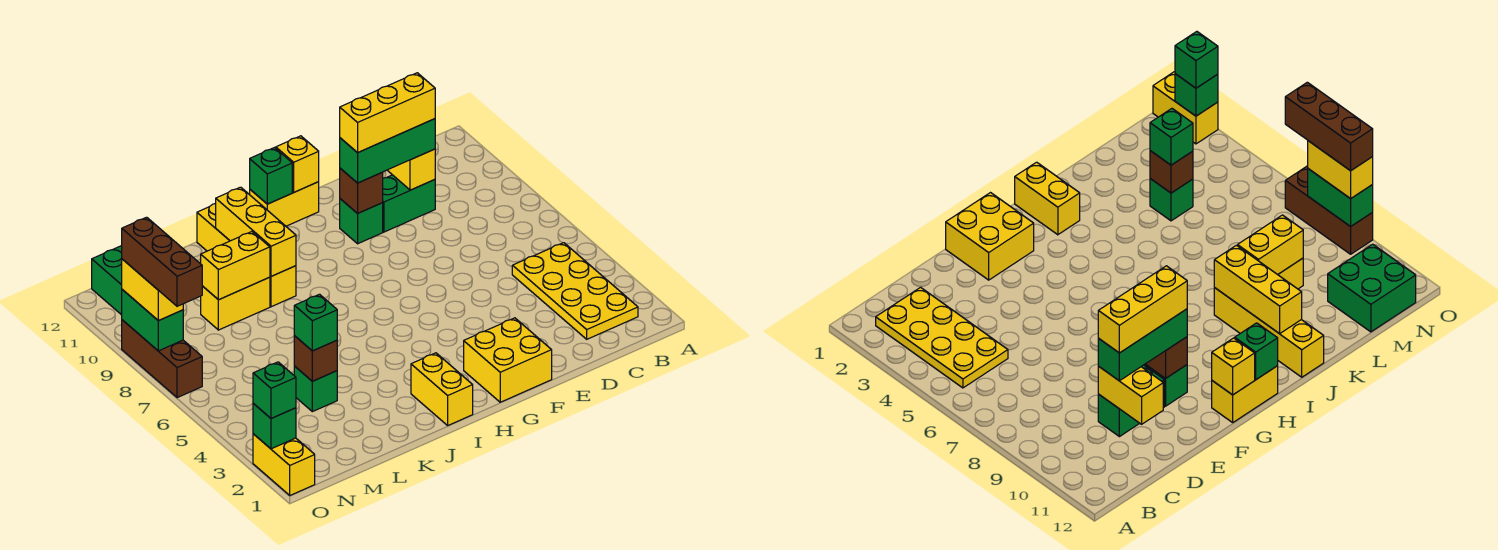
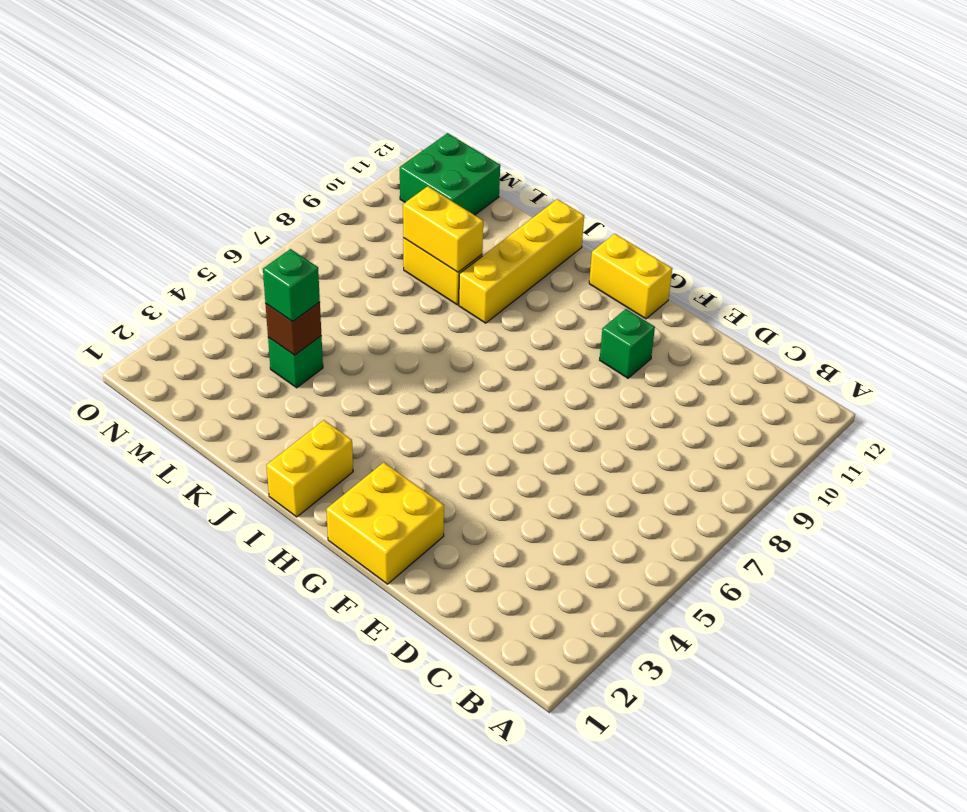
none -> yellow 2x4 plate [512,243,638,339]
none -> green 1x2 brick [382,175,435,232]
none -> yellow 1x2 brick [253,434,315,495]

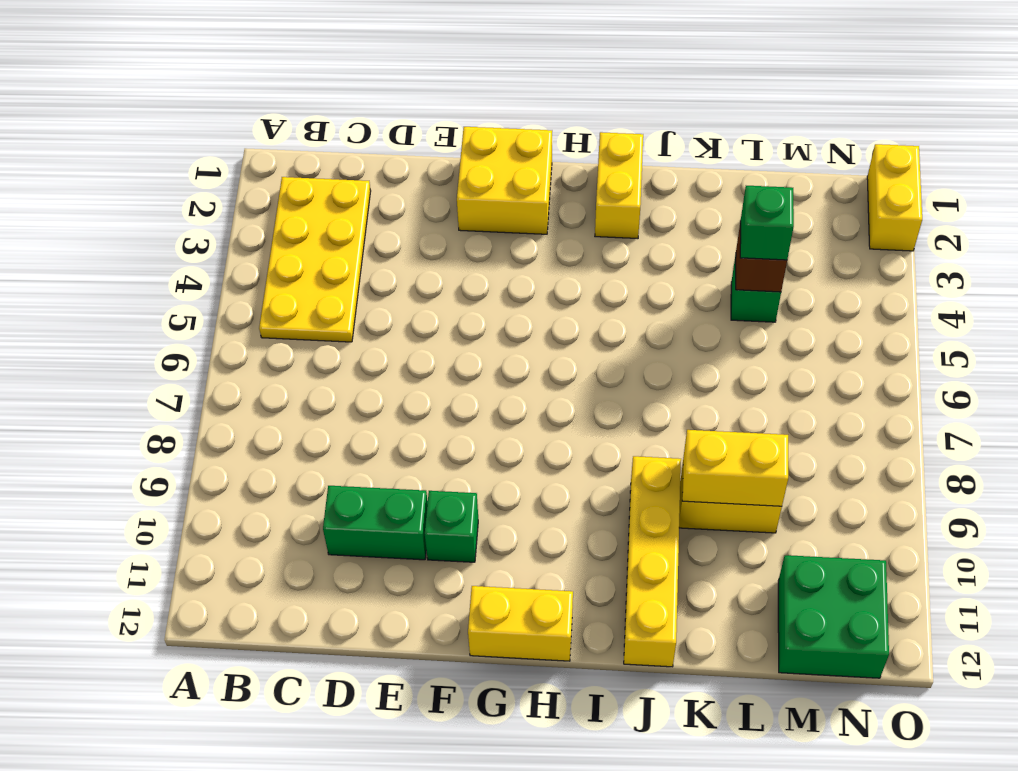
none -> brown 1x3 brick [122,320,202,398]
none -> yellow 1x2 brick [387,149,435,190]
none -> brown 1x1 brick [340,168,383,213]

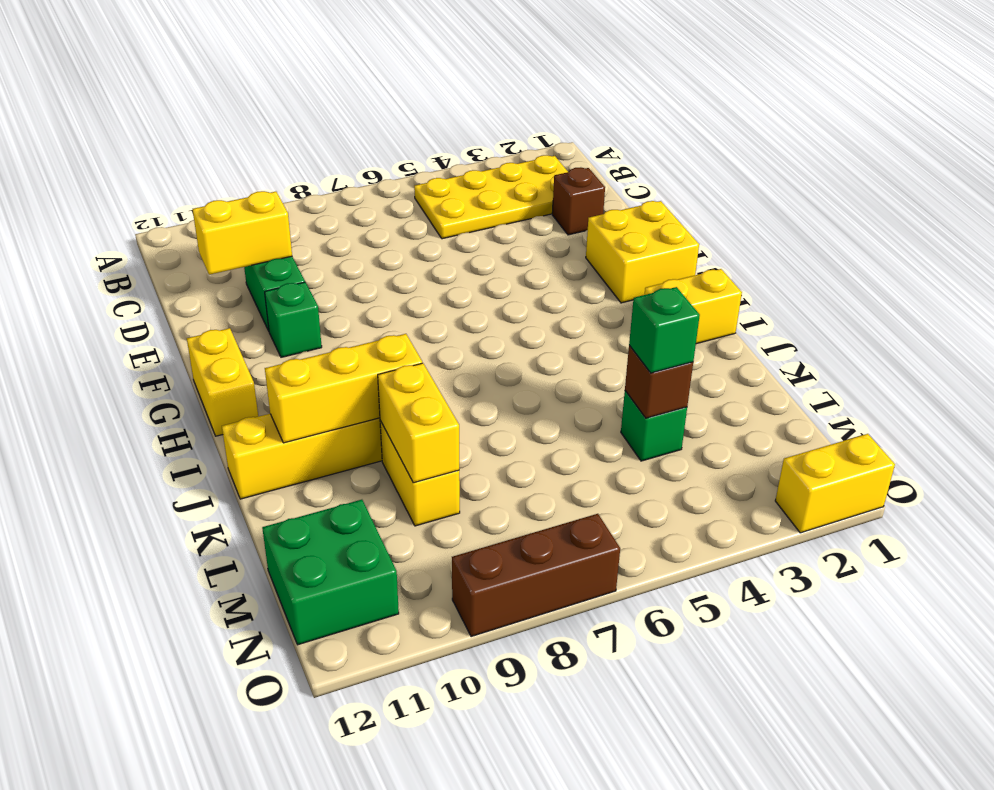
brown 1x1 brick [552,167,605,235] -> brown 1x1 brick moved to [340,168,383,213]
none -> yellow 1x1 brick [276,136,319,192]
none -> green 1x1 brick [250,148,292,204]
none -> green 1x1 brick [253,404,296,449]

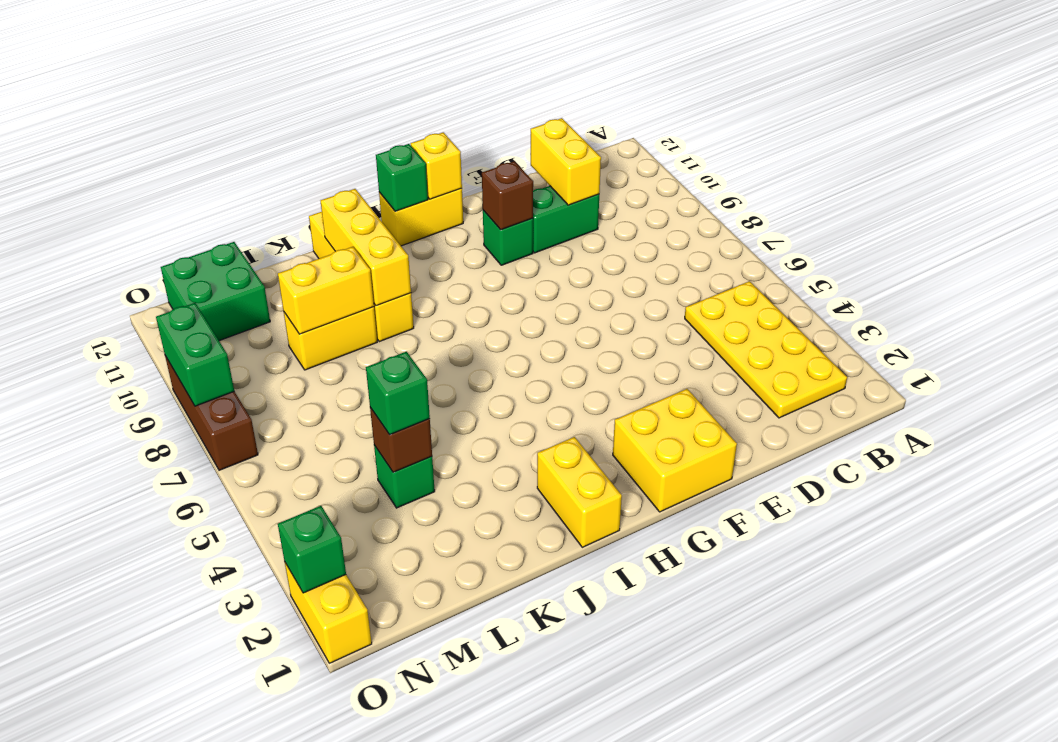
none -> green 1x3 brick [340,119,435,183]
none -> green 1x1 brick [253,362,296,419]
none -> yellow 1x2 brick [122,259,183,321]

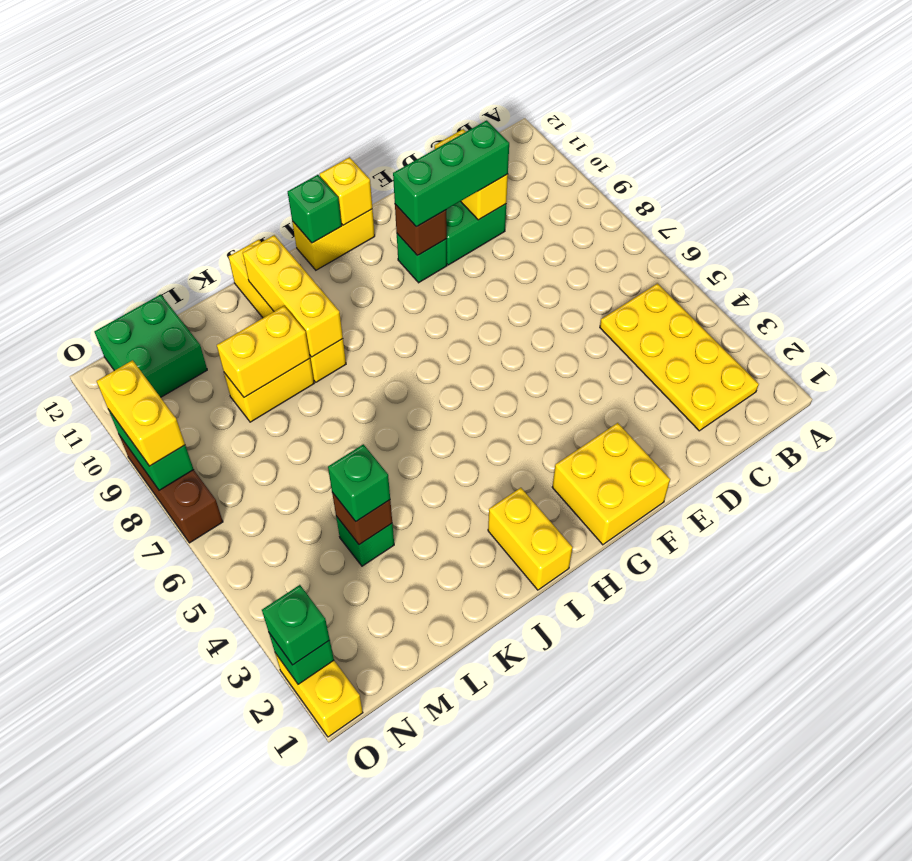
none -> yellow 1x3 brick [340,73,435,153]
none -> brown 1x3 brick [122,217,202,306]

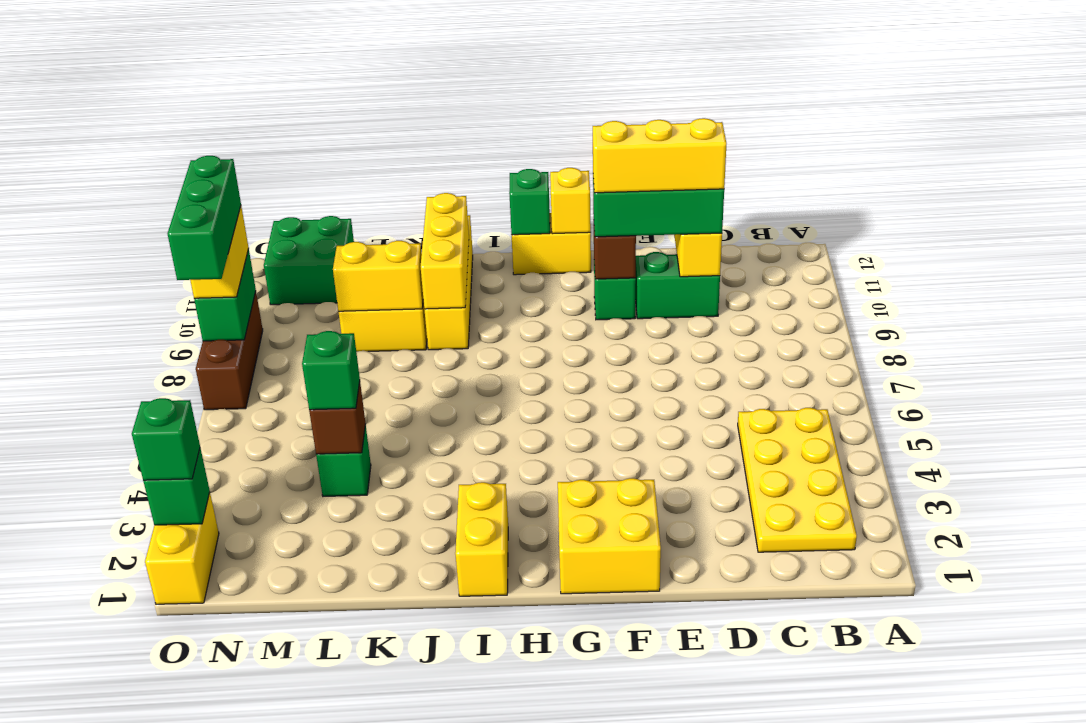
green 1x3 brick [168,156,241,280] -> brown 1x3 brick [122,217,202,306]

